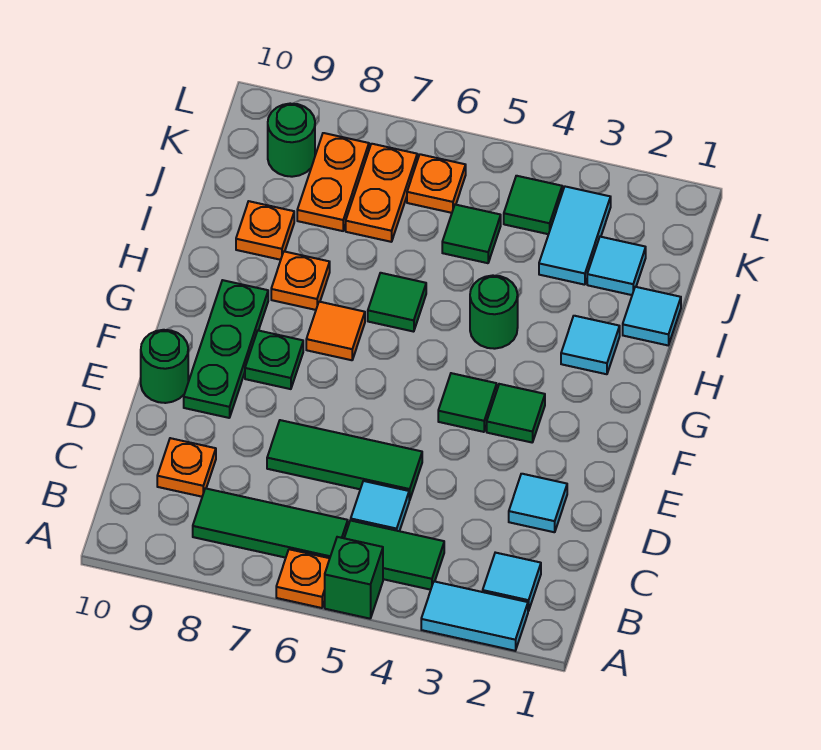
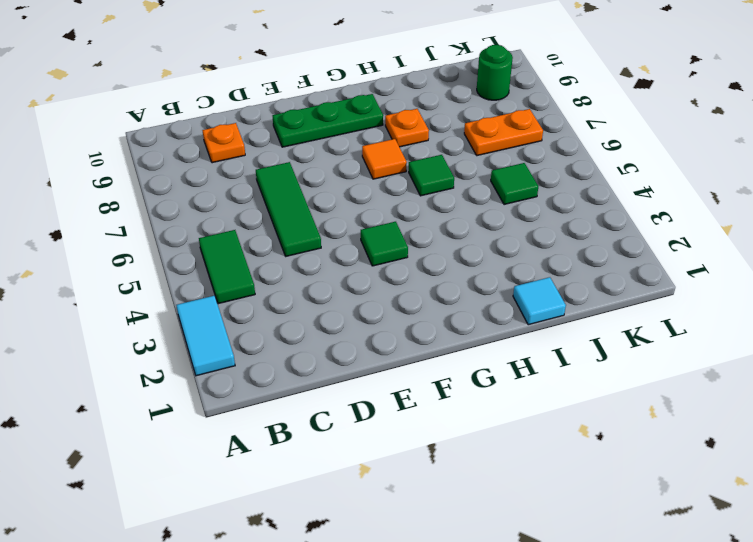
none -> green 1x1 brick [325,537,383,619]
none -> orange 1x1 plate [276,549,330,608]
none -> cyan 1x1 tile [483,553,541,611]
none -> green 1x3 tile [193,488,348,558]

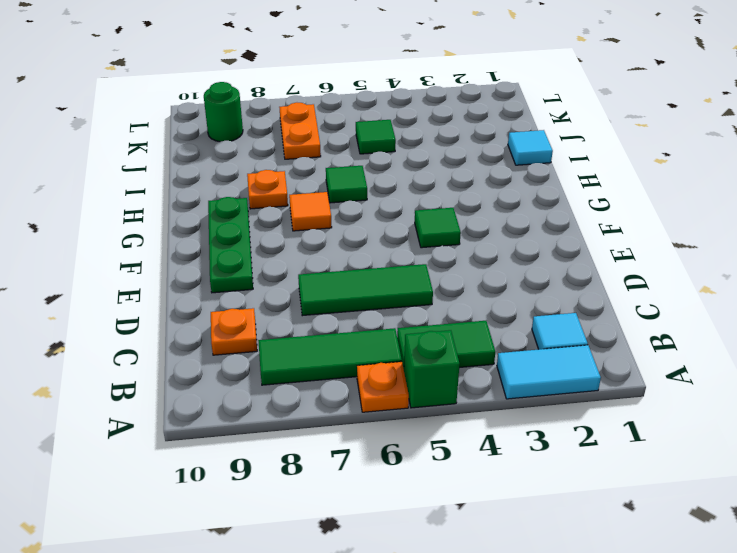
none -> cyan 1x1 tile [351,481,409,531]
none -> cyan 1x1 tile [509,474,567,532]
none -> green 1x1 round brick [141,330,188,403]
none -> green 1x1 tile [487,384,545,442]

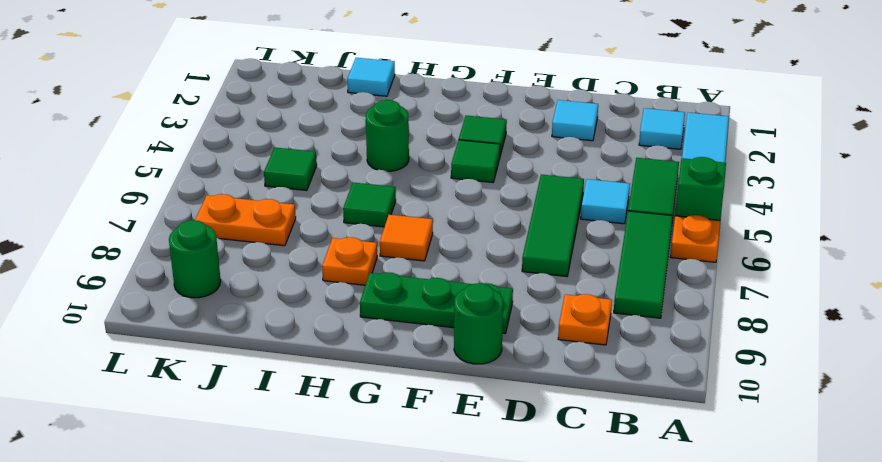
none -> green 1x1 plate [245,330,303,389]
none -> cyan 1x1 tile [561,316,620,374]
none -> orange 1x1 plate [236,201,294,260]
none -> cyan 1x1 tile [587,237,646,295]

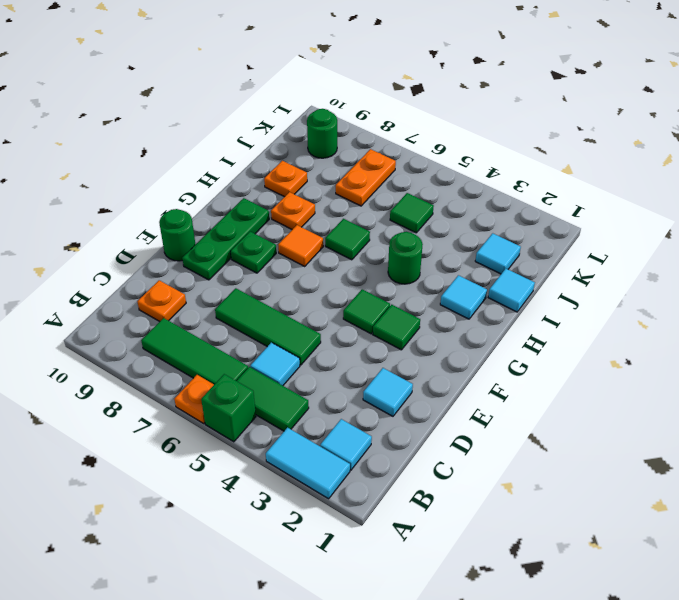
none -> cyan 1x2 tile [539,187,611,285]
none -> orange 1x2 plate [297,133,369,231]
none -> green 1x1 tile [504,176,562,234]
none -> orange 1x1 plate [407,154,466,213]

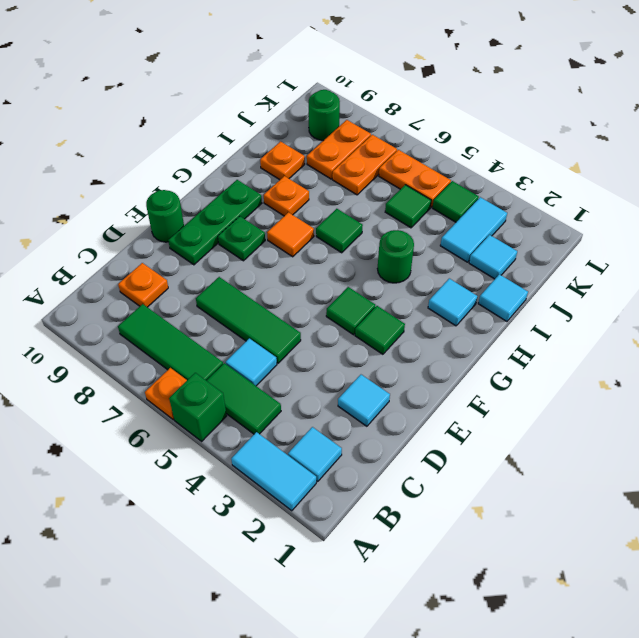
orange 1x2 plate [379,150,451,207] -> orange 1x1 plate [407,154,466,213]

